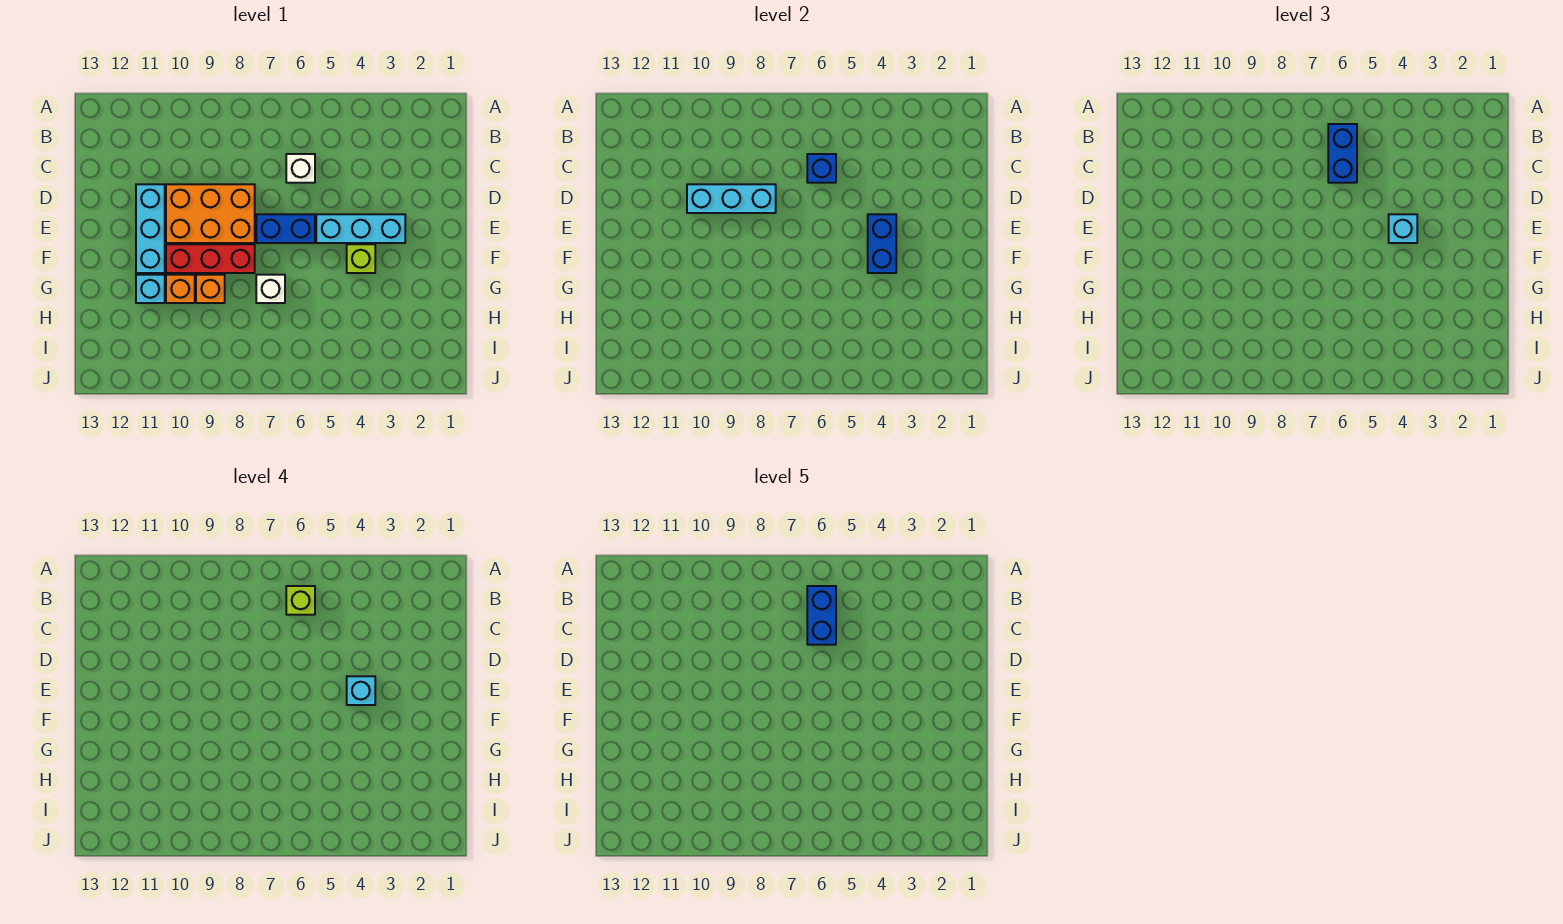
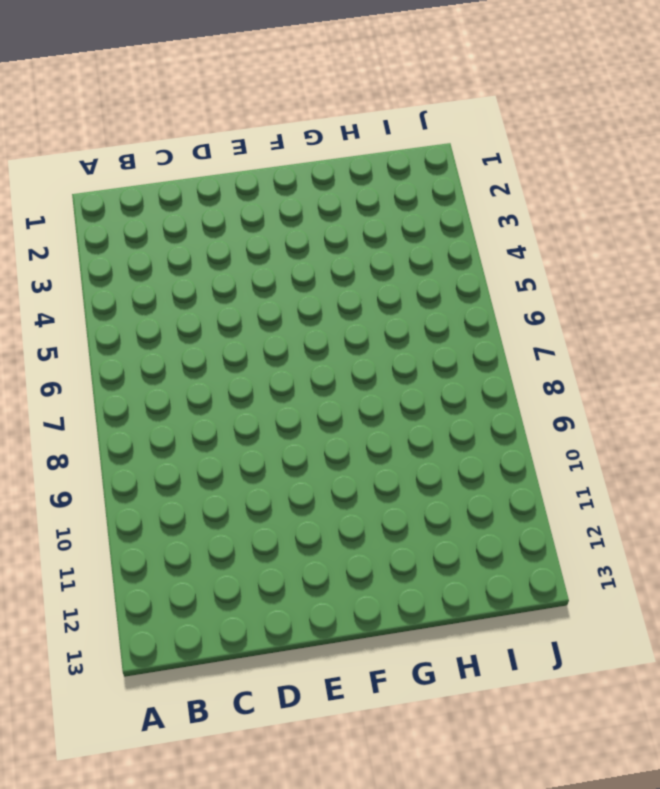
none -> white 1x1 brick [286,154,315,183]
none -> orange 2x3 brick [166,184,255,243]
none -> cyan 1x3 brick [136,184,165,273]

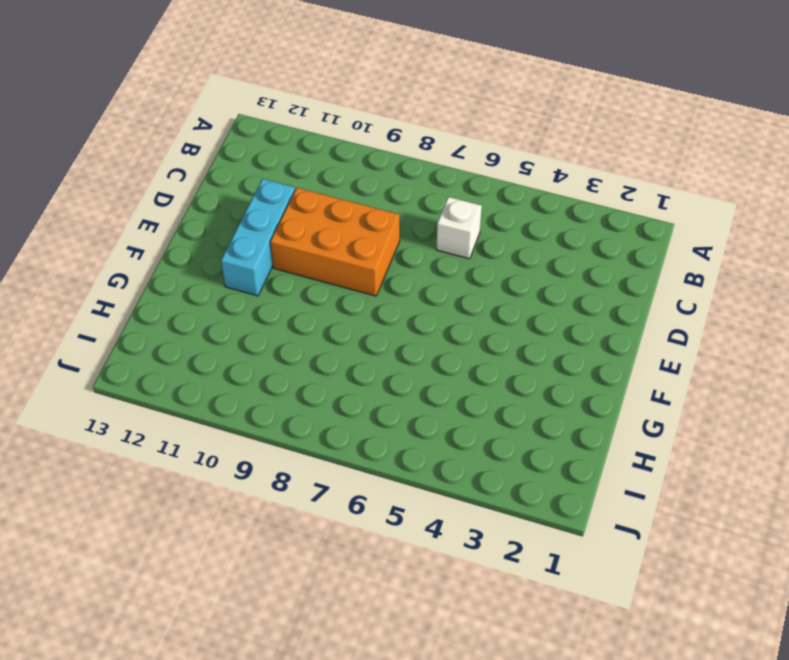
none -> cyan 1x3 brick [316,214,405,243]
none -> blue 1x2 brick [256,214,315,243]
none -> lime 1x1 brick [347,244,375,273]

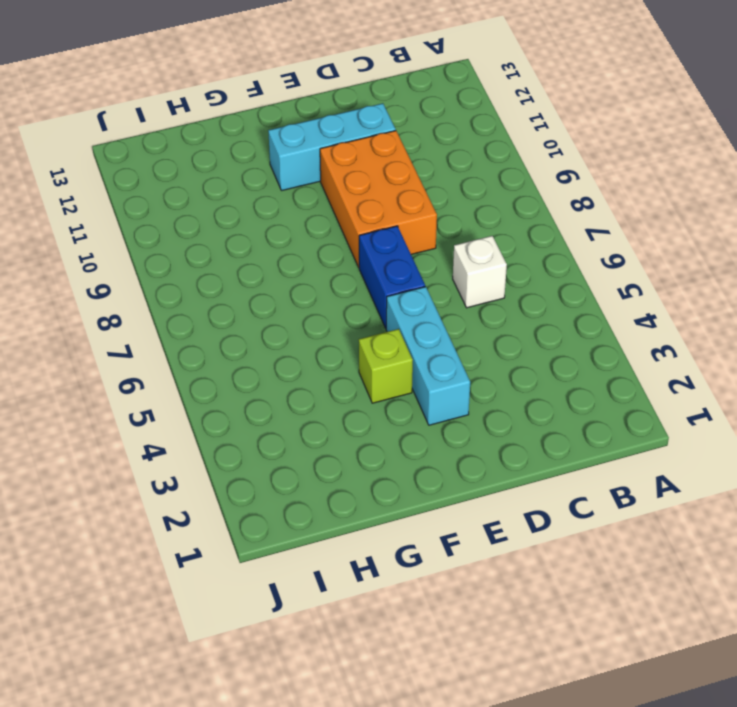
none -> red 1x3 brick [166,244,255,273]
none -> white 1x1 brick [256,275,285,303]
none -> orange 1x1 brick [196,275,225,303]

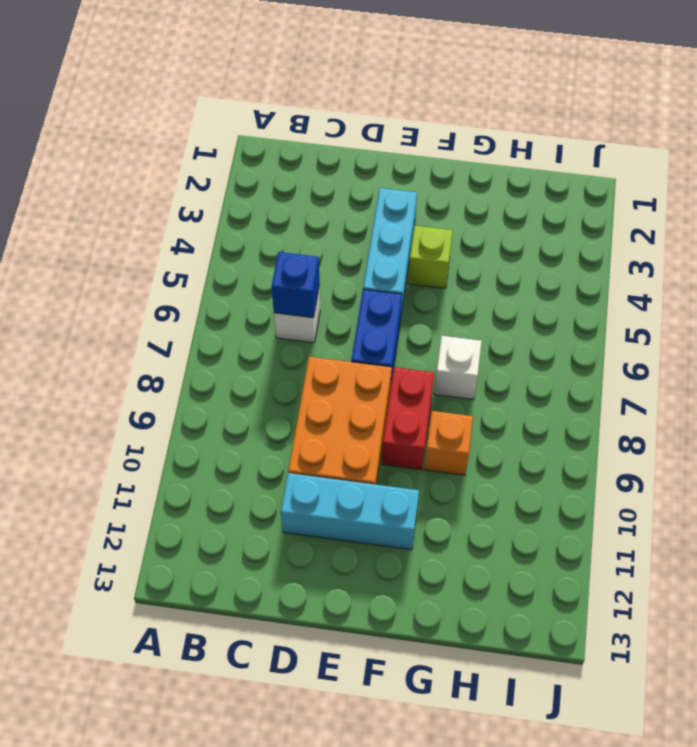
red 1x2 brick [382,367,434,470] -> red 1x3 brick [166,244,255,273]
none -> orange 1x1 brick [166,275,195,303]
none -> cyan 1x1 brick [136,275,165,303]
none -> cyan 1x3 brick [687,184,776,213]

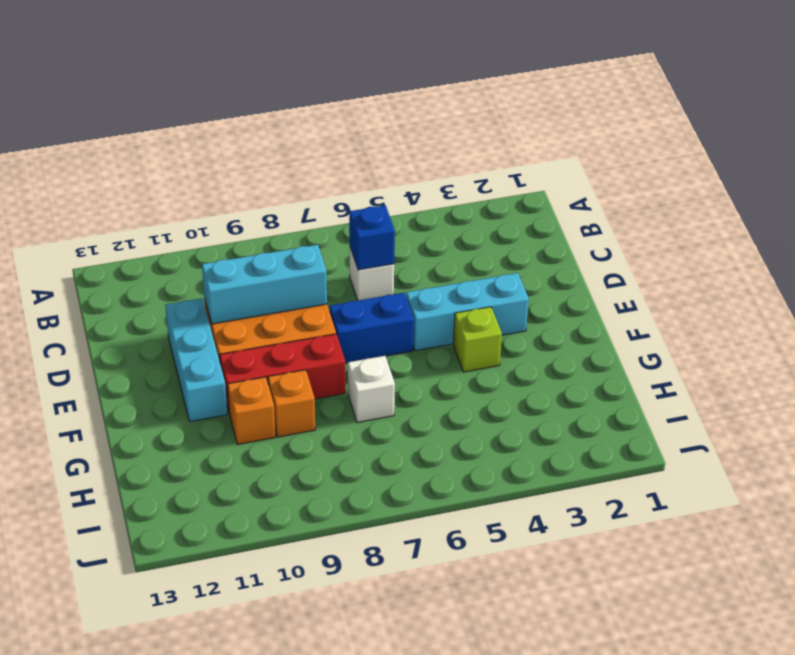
none -> cyan 1x1 brick [136,275,165,303]
none -> blue 1x2 brick [868,214,896,273]
none -> blue 1x2 brick [1328,124,1357,183]

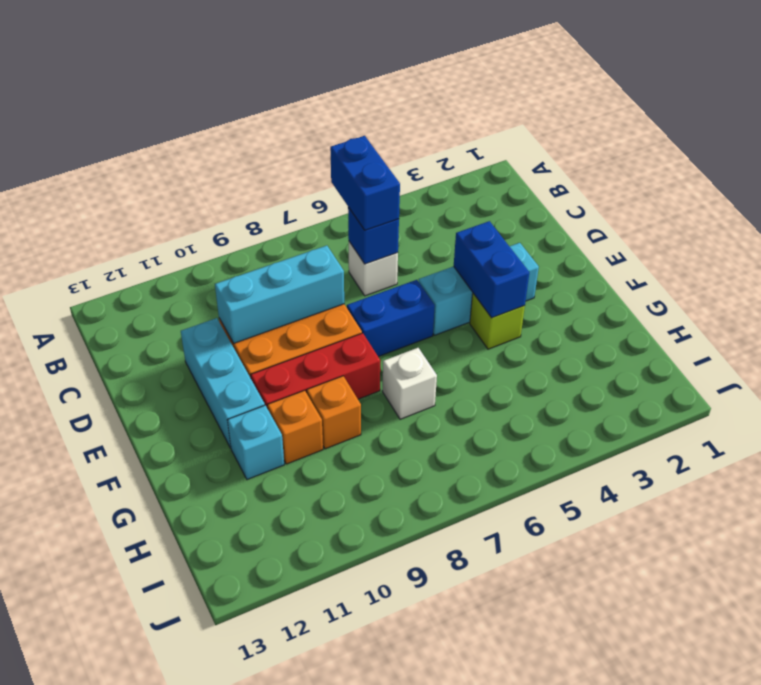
none -> cyan 1x1 brick [1389,214,1417,243]
none -> lime 1x1 brick [286,586,315,615]
none -> cyan 1x1 brick [347,676,375,705]

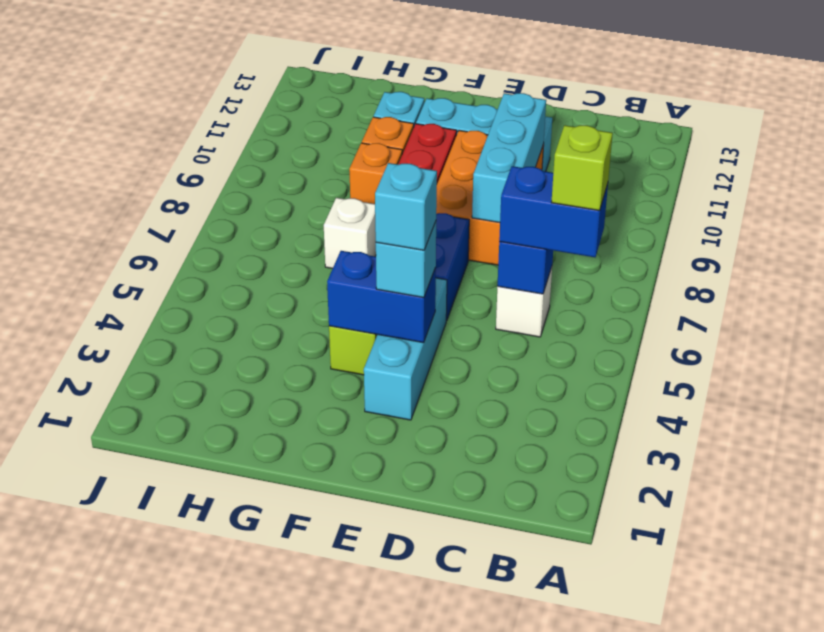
none -> blue 1x2 brick [807,586,836,645]

